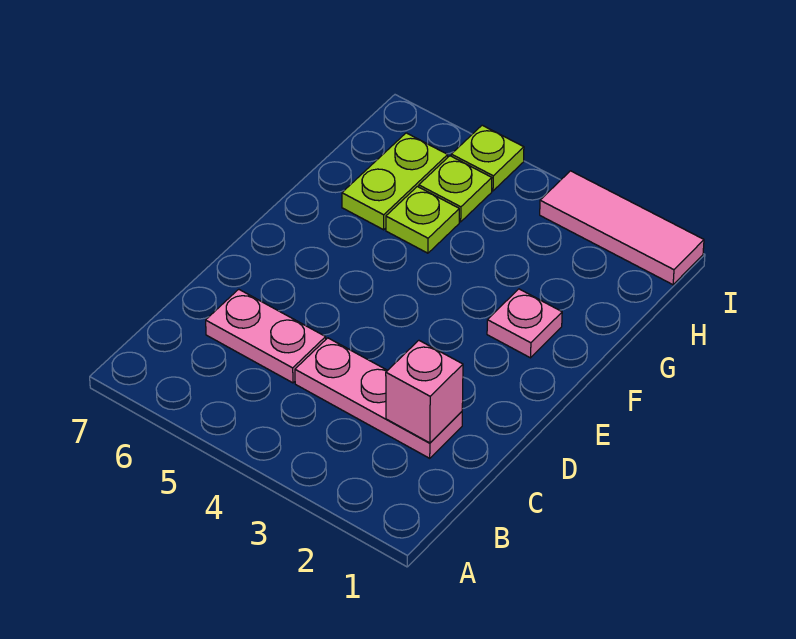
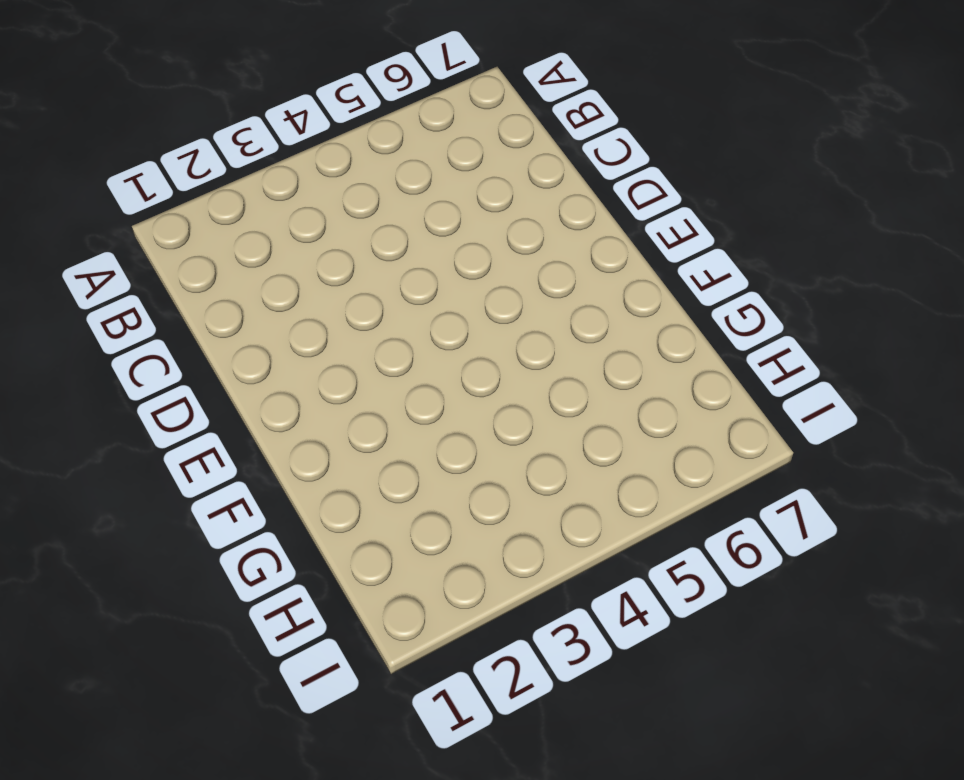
none -> pink 1x3 plate [295,338,462,458]
none -> pink 1x2 plate [206,289,326,383]

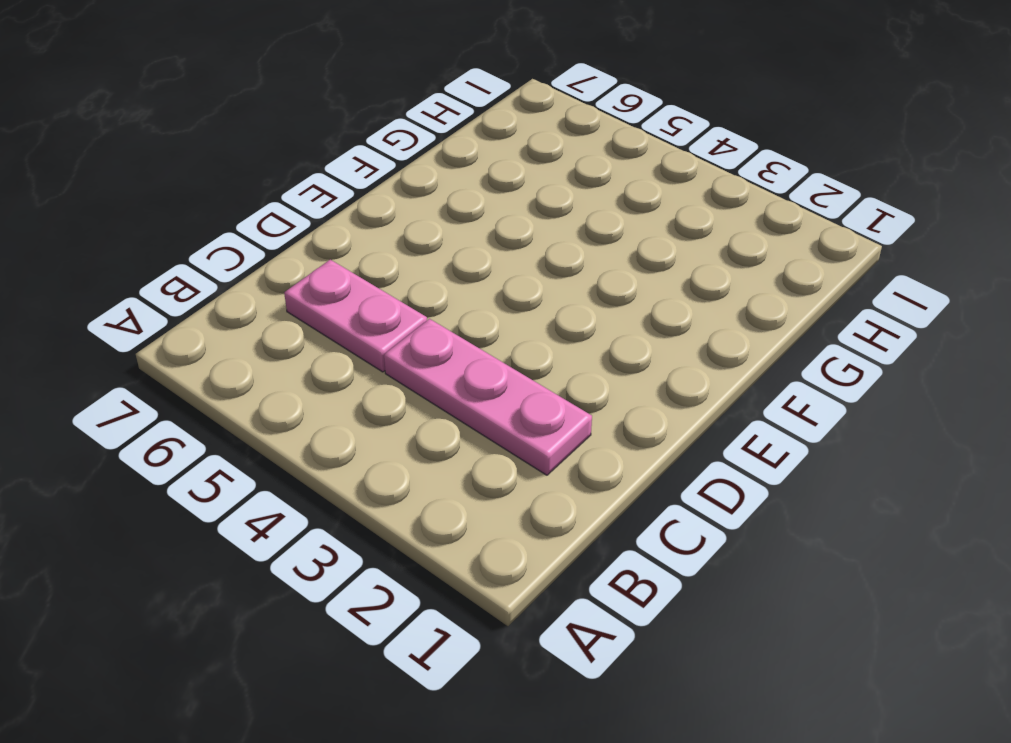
none -> pink 1x1 plate [487,289,562,358]
none -> lime 1x1 plate [386,186,459,253]

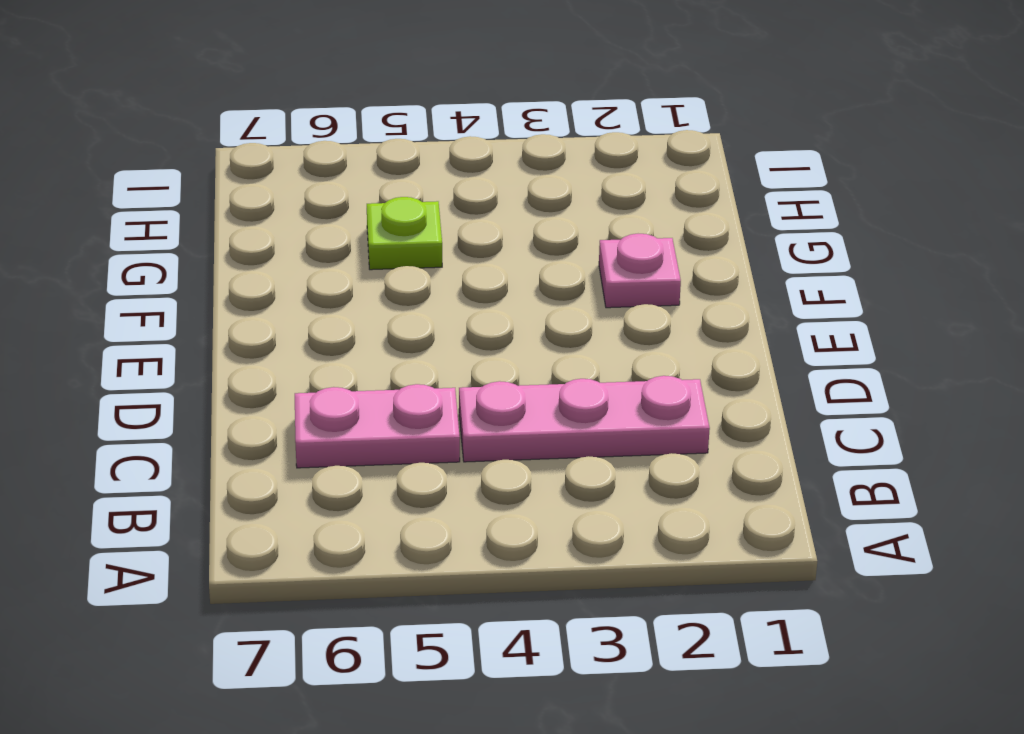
none -> lime 1x2 plate [342,133,448,230]
none -> lime 1x1 plate [419,156,492,222]

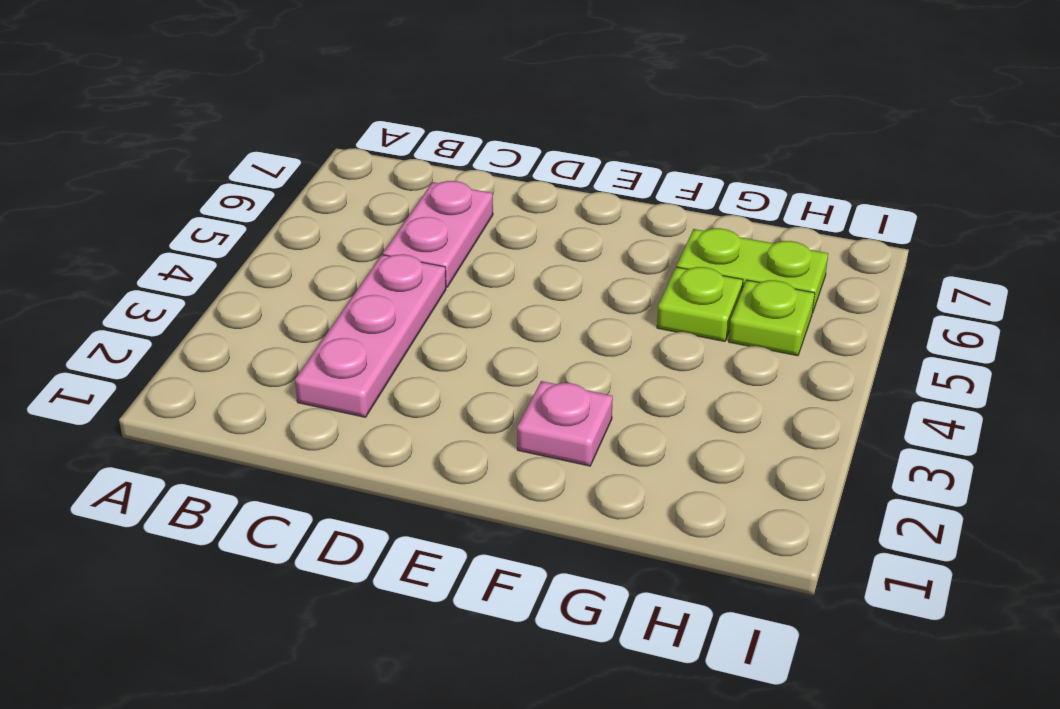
none -> pink 1x3 tile [540,171,704,285]
none -> lime 1x1 plate [451,125,524,191]

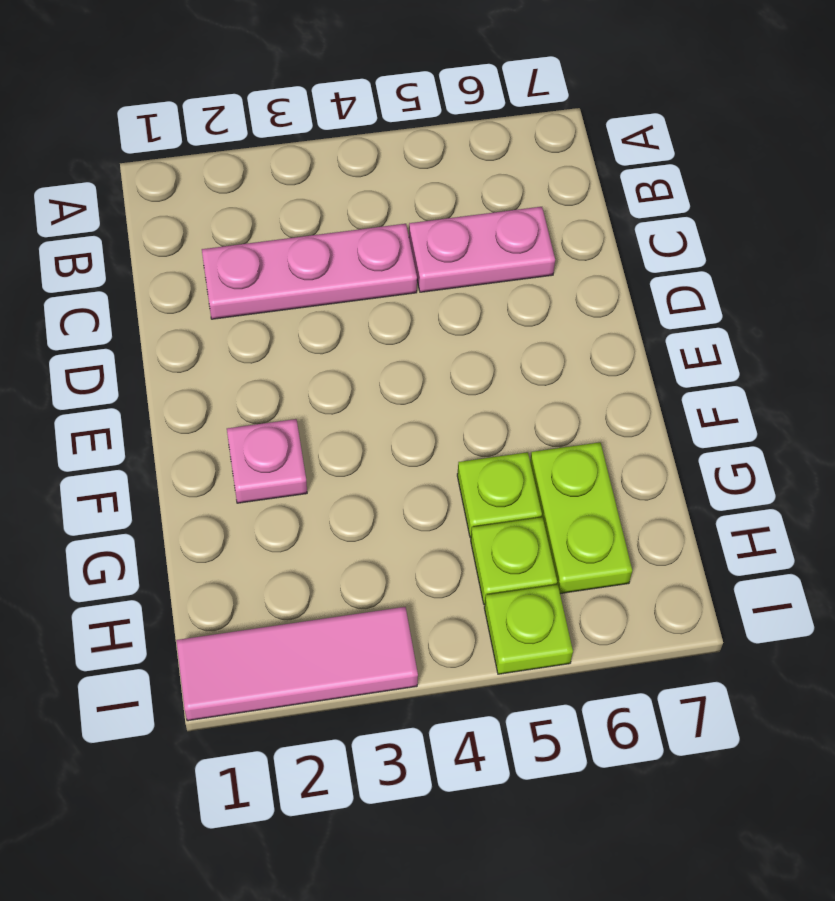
none -> pink 1x1 brick [386,340,463,443]

